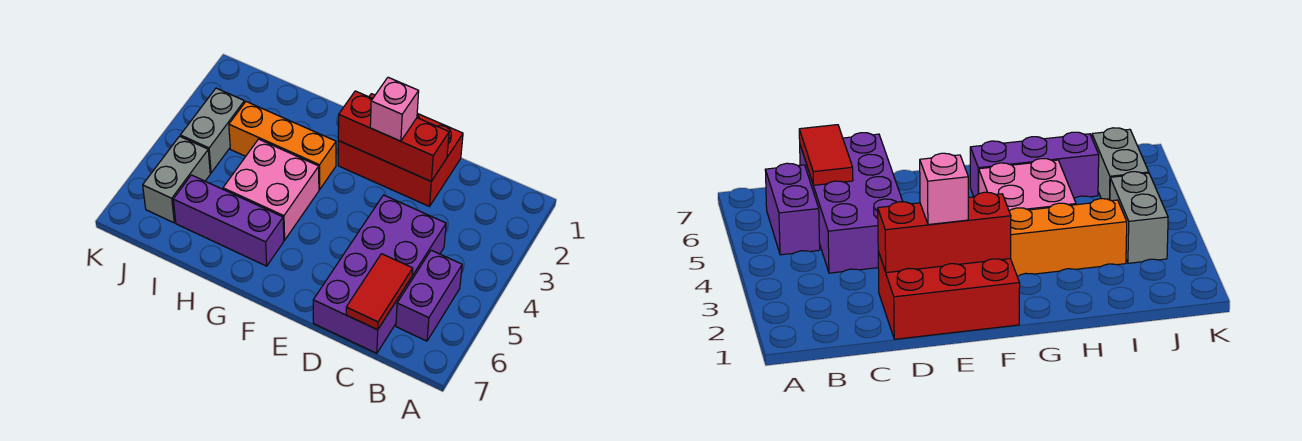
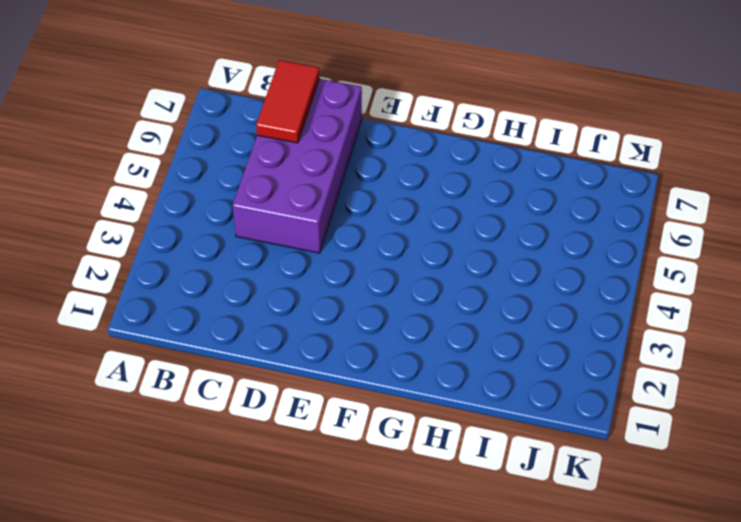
none -> purple 1x2 brick [396,250,462,341]
none -> red 2x3 brick [338,94,463,206]

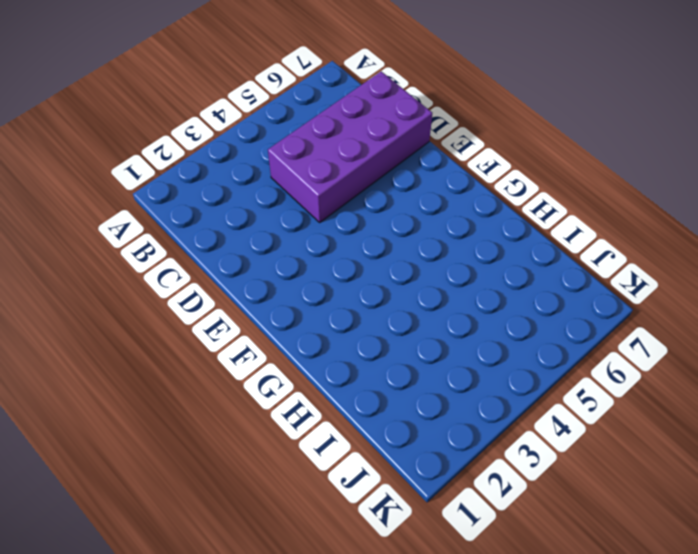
none -> purple 1x2 brick [396,250,462,341]
none -> red 2x3 brick [338,94,463,206]

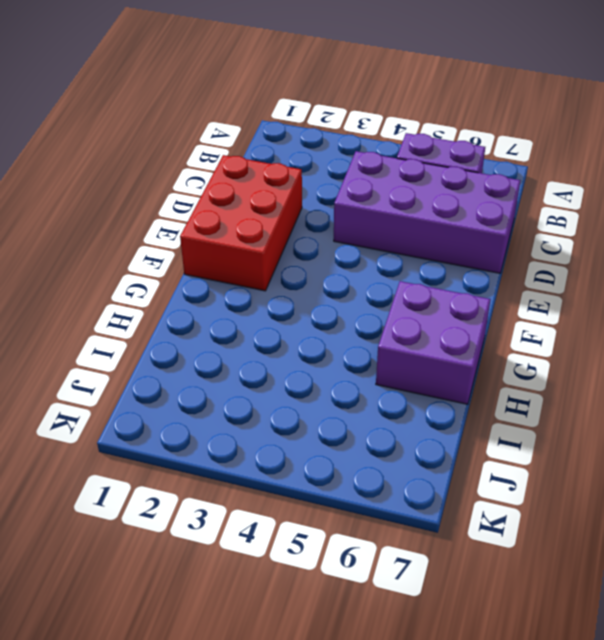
purple 2x2 brick [376,281,490,404] -> purple 1x3 brick [173,175,284,266]
none -> orange 1x3 brick [229,102,336,190]
none -> pink 2x2 brick [223,139,319,240]

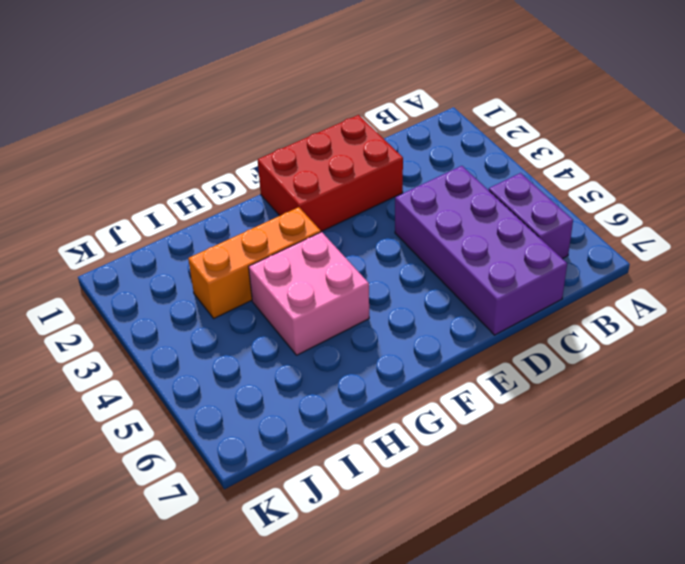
none -> purple 1x3 brick [173,175,284,266]
none -> grey 1x2 brick [180,88,245,173]

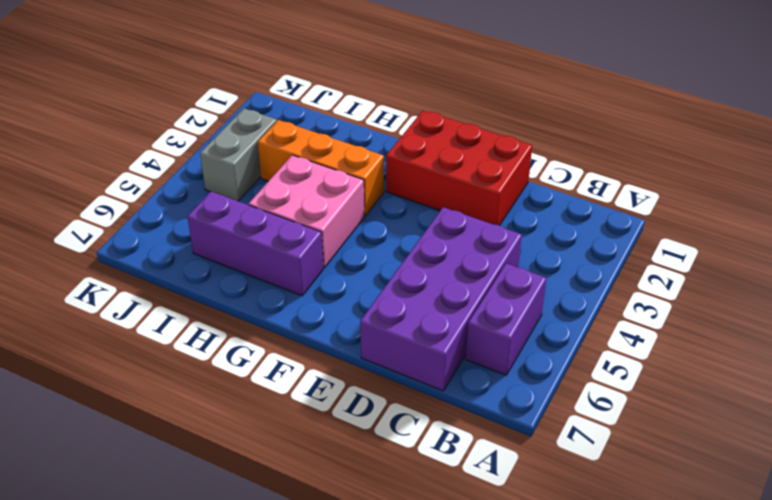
none -> grey 1x2 brick [143,136,210,223]
none -> red 1x2 tile [346,254,413,330]

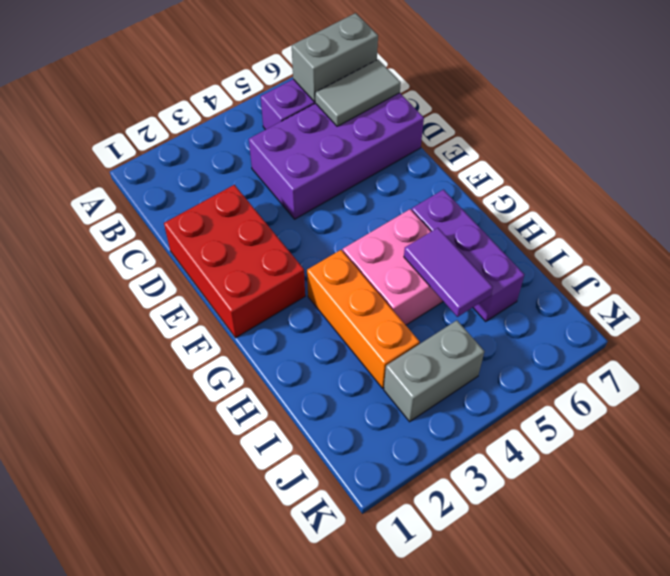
grey 1x2 brick [292,13,378,102] -> grey 1x2 brick moved to [143,136,210,223]
grey 1x2 tile [315,60,401,126] -> red 1x2 tile [346,254,413,330]
purple 1x2 tile [404,228,493,317] -> none
none -> red 1x3 brick [338,91,449,181]
none -> pink 1x1 brick [370,77,419,141]

